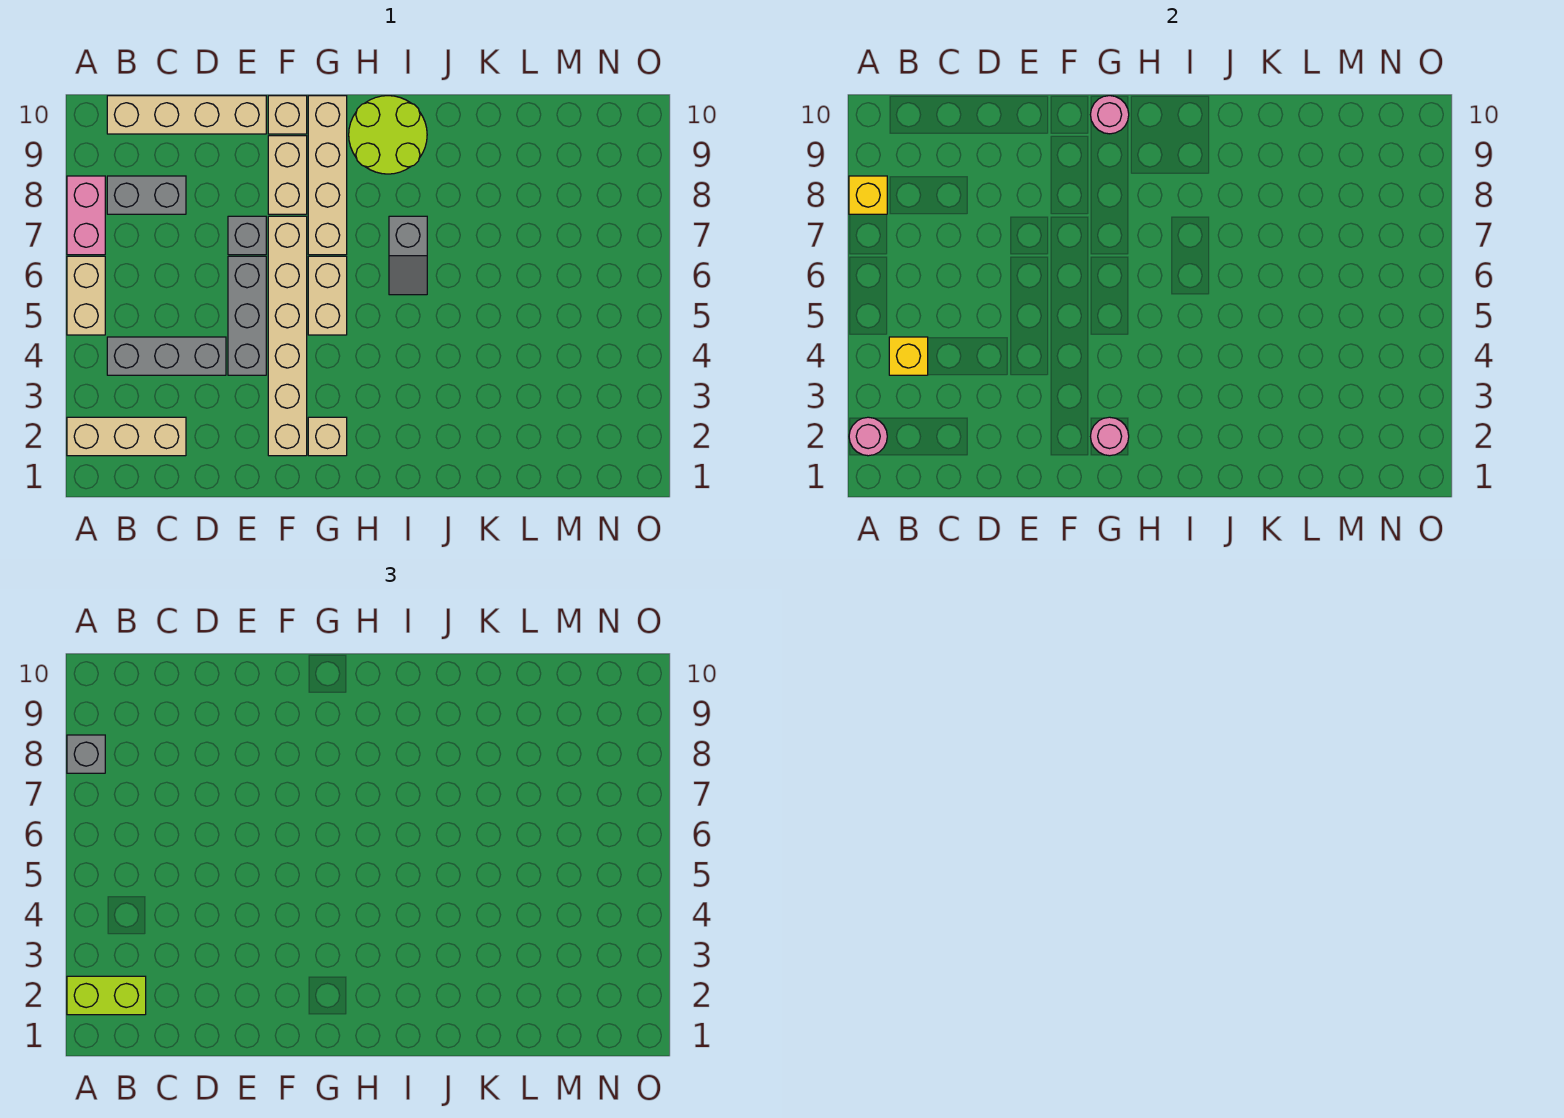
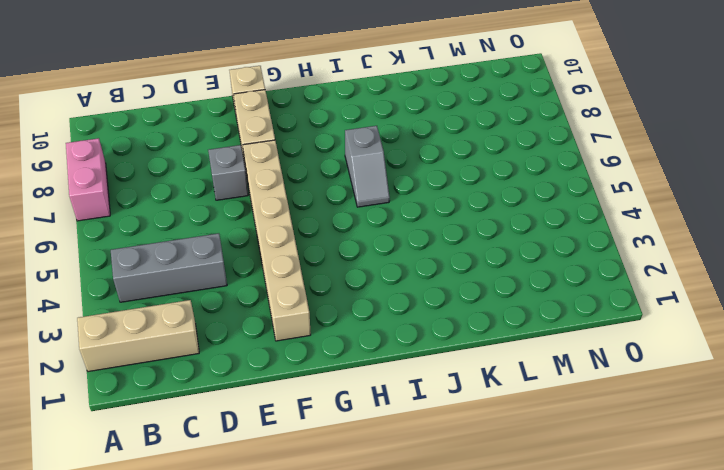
none -> tan 1x2 brick [67,256,105,335]
none -> grey 1x2 brick [107,176,186,214]
none -> tan 1x4 brick [107,96,266,134]

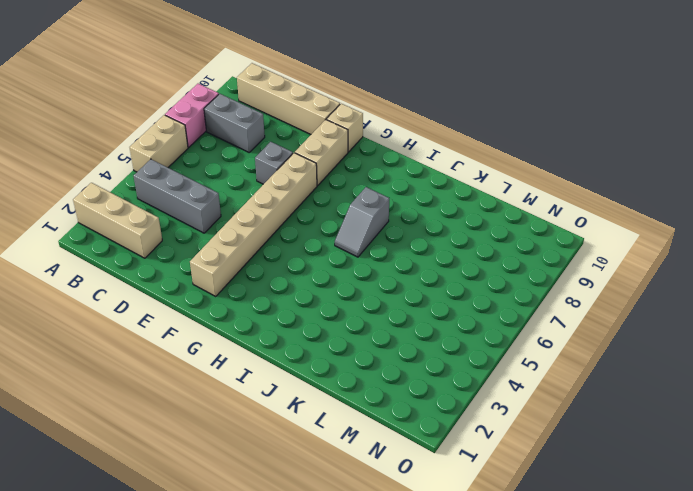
none -> grey 1x3 brick [228,256,266,375]
none -> tan 1x1 brick [308,417,347,456]
none -> tan 1x2 brick [308,256,347,335]

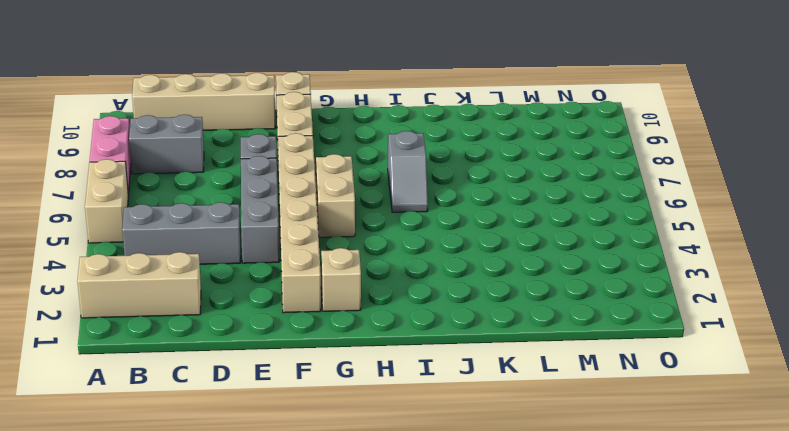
none -> tan 1x4 brick [308,96,347,255]
none -> lime 2x2 round brick [349,96,427,174]
none -> pink 1x1 round brick [849,417,887,456]

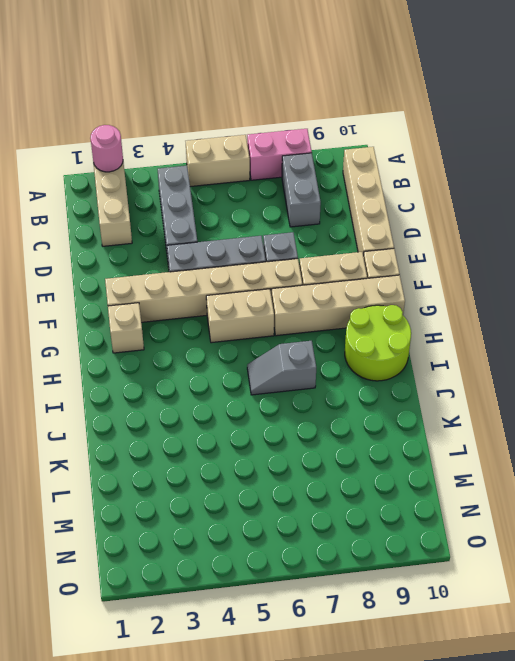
none -> yellow 1x1 brick [849,176,887,214]
none -> yellow 1x1 brick [889,337,928,375]
none -> pink 1x1 round brick [1091,417,1129,456]

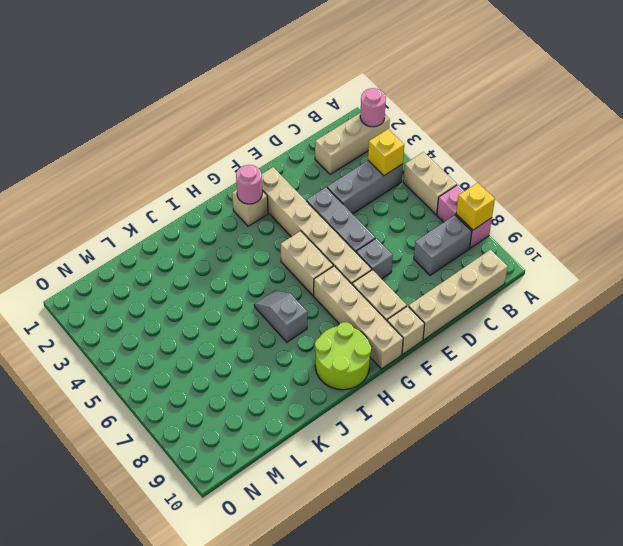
none -> pink 1x1 round brick [1090,96,1129,134]
none -> lime 1x2 brick [67,976,146,1015]
none -> grey 1x1 brick [67,735,105,773]

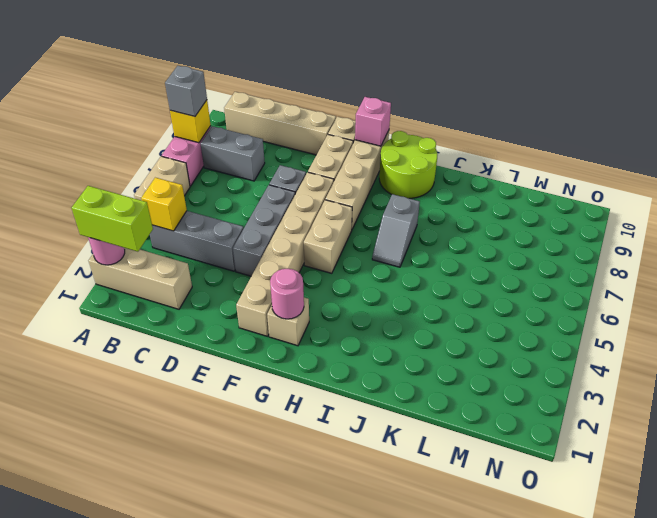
pink 1x1 brick [355,97,391,146] -> pink 1x1 round brick [1090,96,1129,134]

